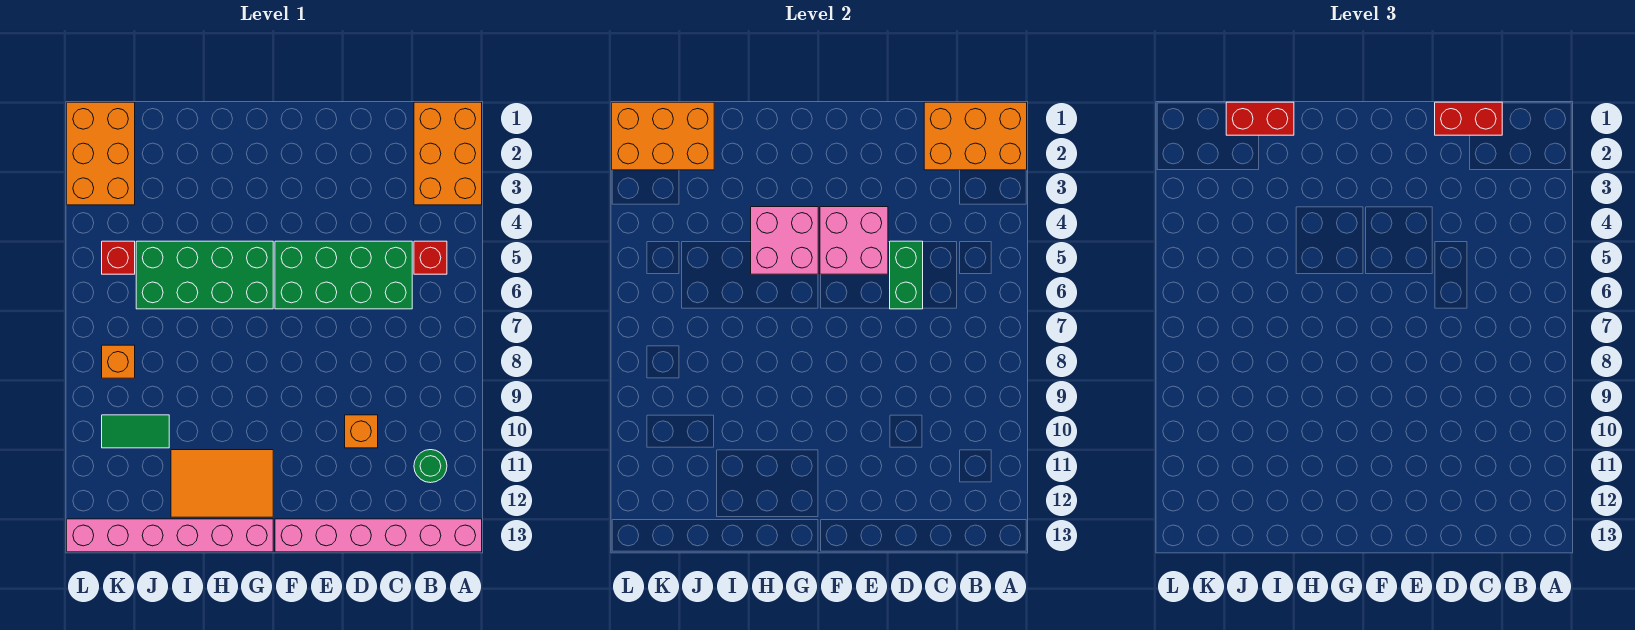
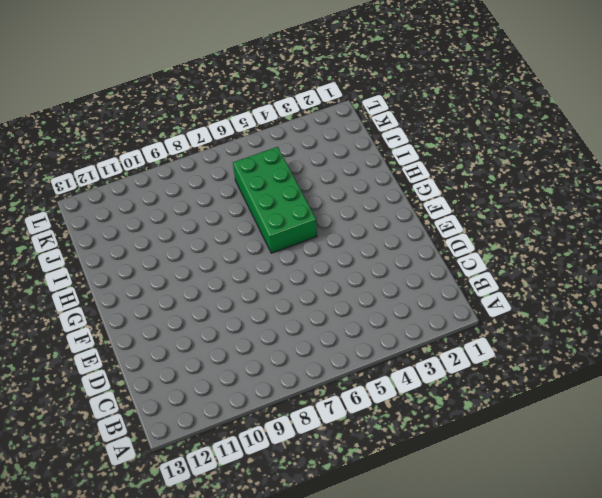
none -> orange 2x3 brick [414,102,482,205]
none -> pink 1x6 brick [275,519,482,552]
none -> red 1x1 brick [414,241,447,274]

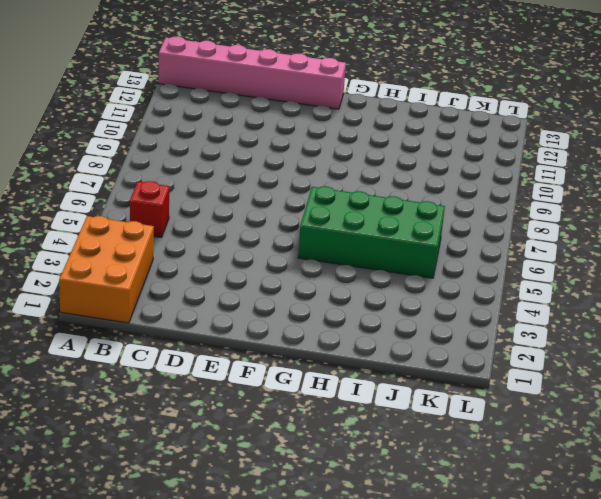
none -> green 1x1 round brick [414,450,447,483]
none -> green 2x4 brick [275,241,412,309]
none -> orange 1x1 brick [345,415,378,448]

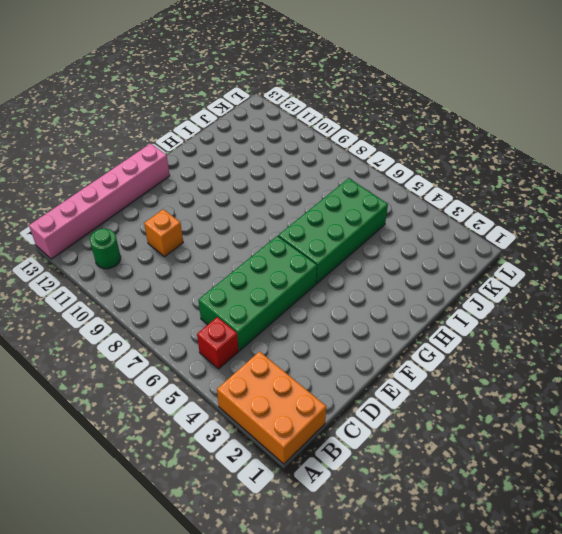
none -> orange 2x3 tile [171,450,273,517]
none -> pink 1x6 brick [67,519,273,552]
none -> green 1x2 tile [102,415,169,448]

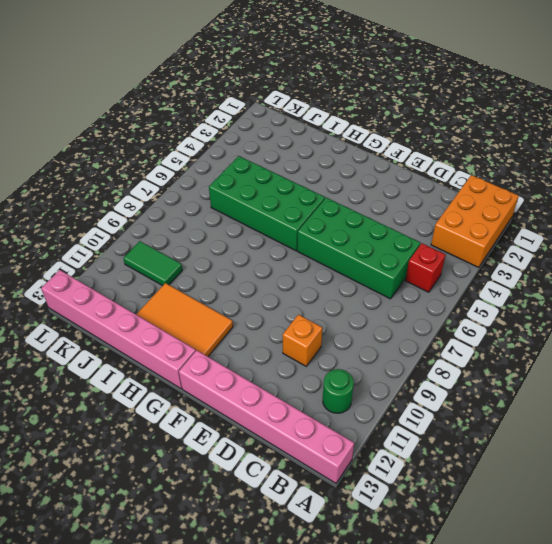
none -> orange 2x3 brick [67,102,135,205]
none -> red 1x1 brick [102,241,135,274]
none -> orange 1x1 brick [102,345,135,378]

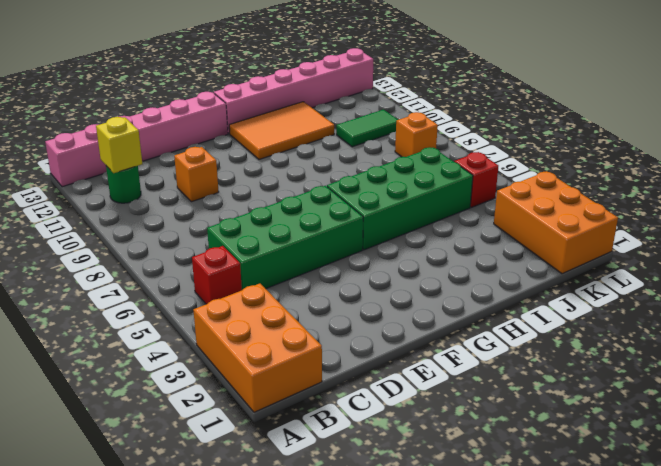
yellow 1x1 brick [96,117,142,173] -> none
none -> orange 2x3 brick [924,102,1027,170]
none -> green 1x2 brick [890,241,923,309]
none -> pink 2x2 brick [820,207,888,274]

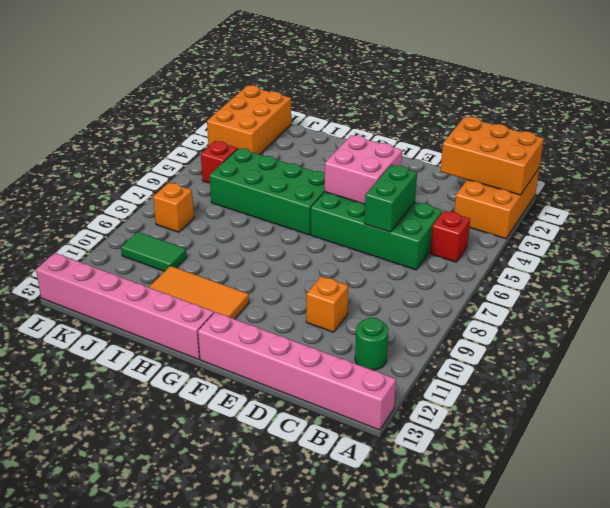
none -> pink 2x2 brick [751,207,818,274]
none -> orange 2x3 brick [612,102,714,170]
none -> red 1x2 brick [1435,102,1502,135]

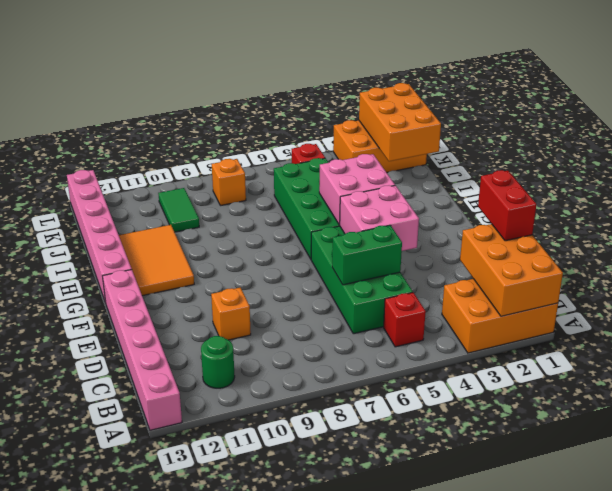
none -> red 1x2 brick [1226,102,1294,135]

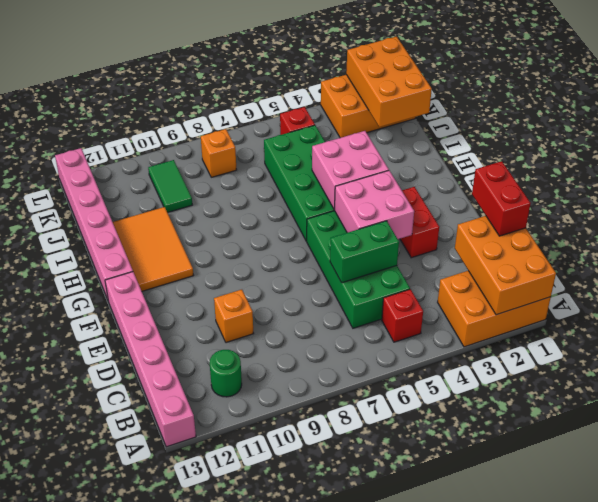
red 1x2 brick [400,187,439,258] -> red 1x2 brick moved to [1226,102,1294,135]

